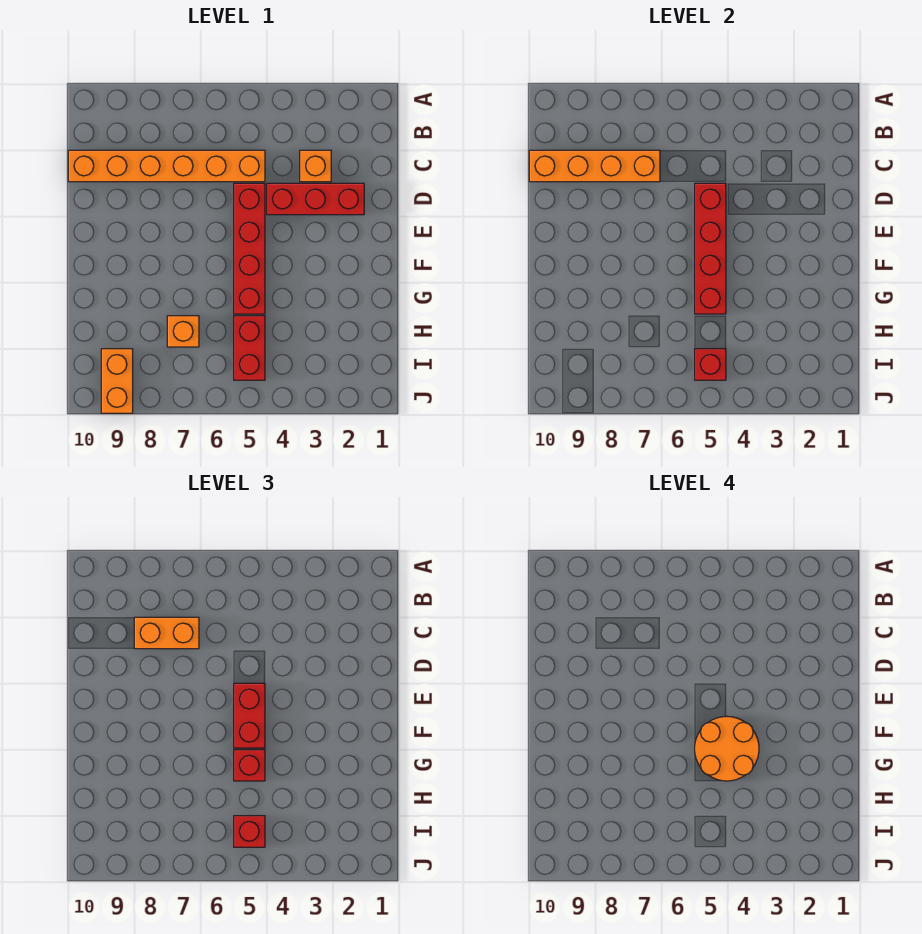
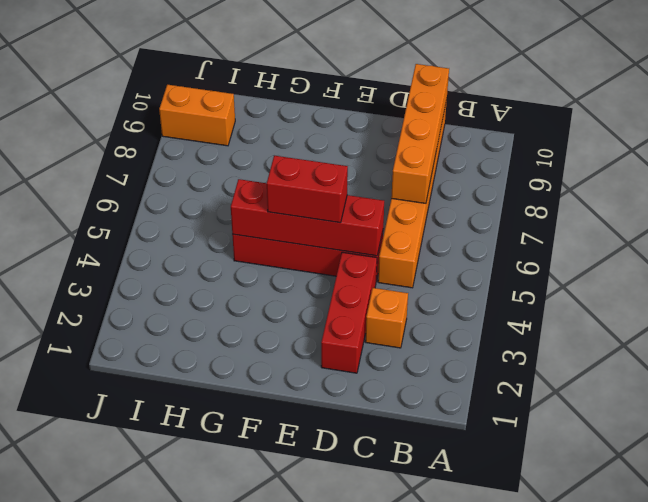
none -> red 1x2 brick [234,316,265,380]
none -> orange 1x1 brick [167,316,199,347]
none -> red 1x1 brick [695,349,726,380]

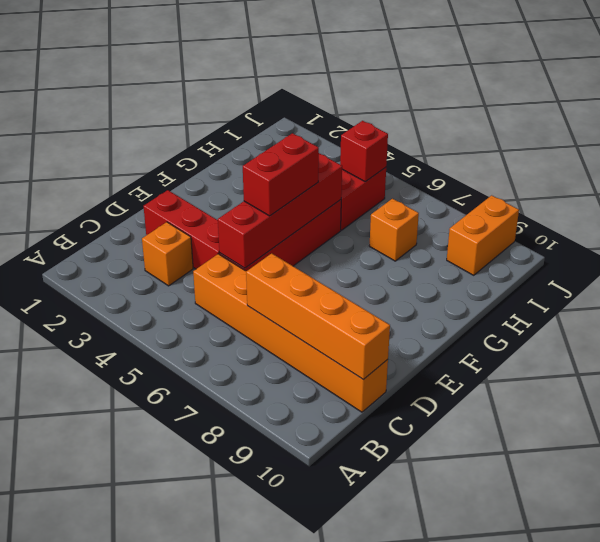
none -> orange 1x2 brick [134,617,199,649]
none -> red 1x1 brick [234,750,265,781]
none -> red 1x1 brick [234,816,265,847]

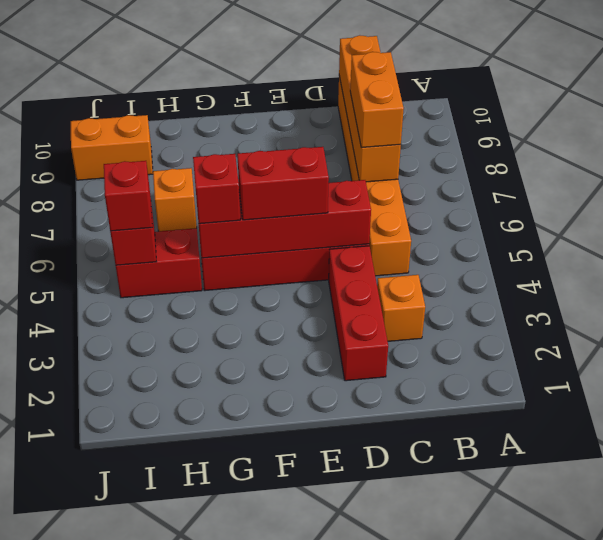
none -> orange 2x2 round brick [695,716,759,781]

